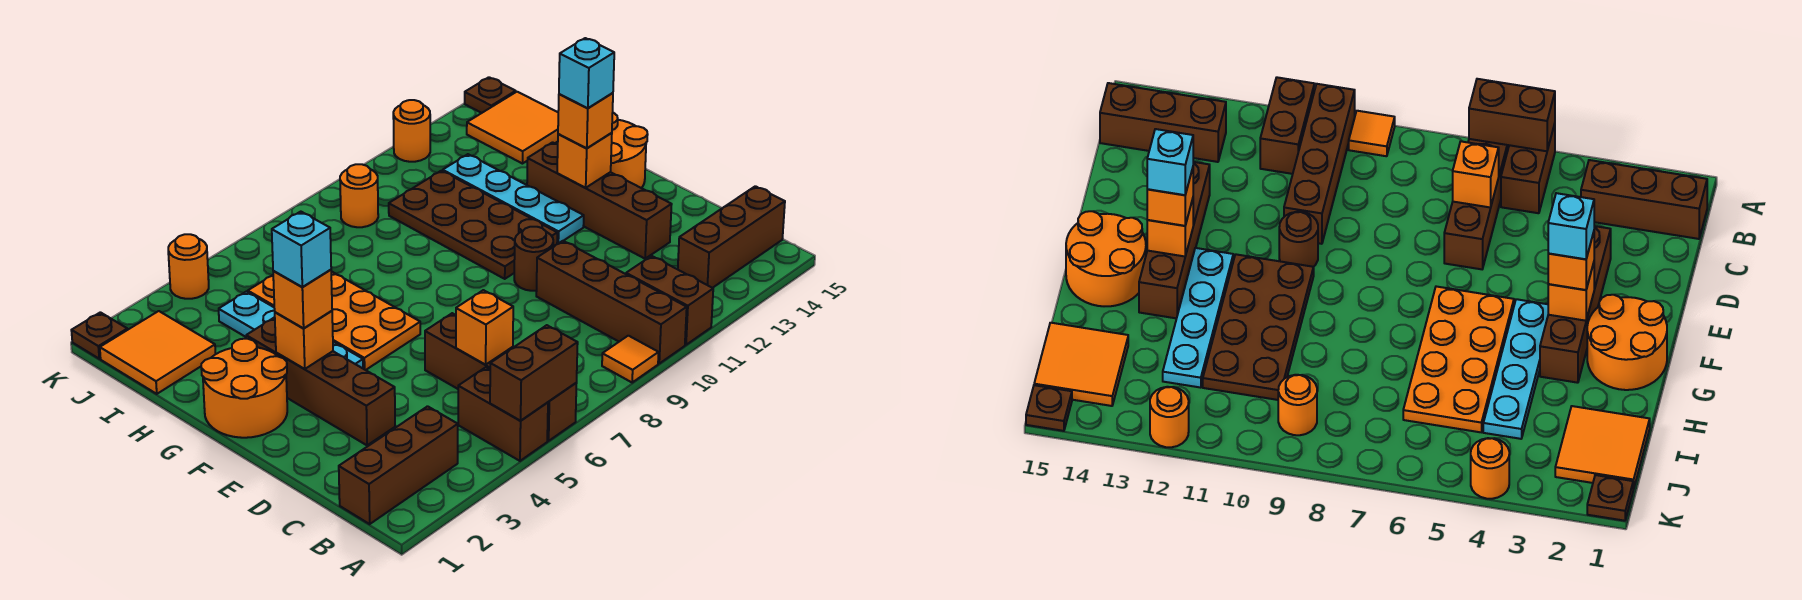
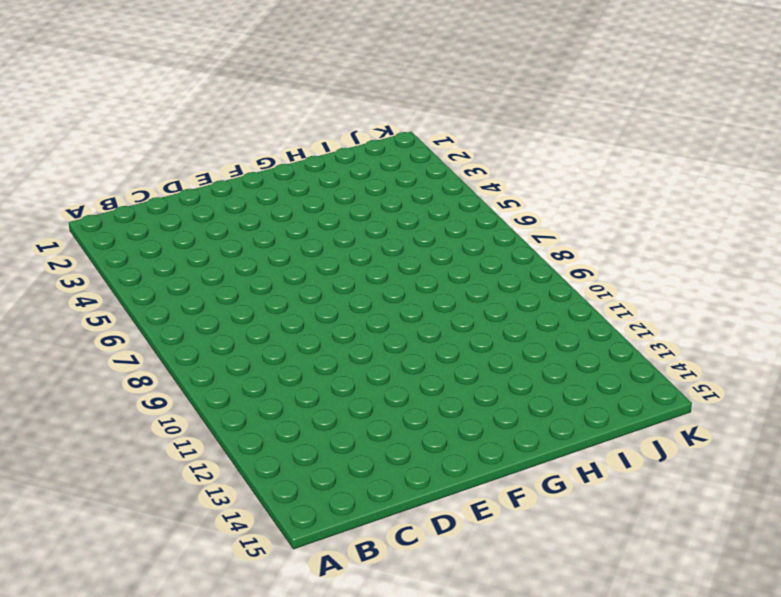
none -> brown 1x2 brick [458,367,548,461]
none -> brown 1x4 brick [425,313,577,441]
none -> orange 1x1 tile [602,336,659,382]
none -> brown 1x4 brick [536,241,687,363]

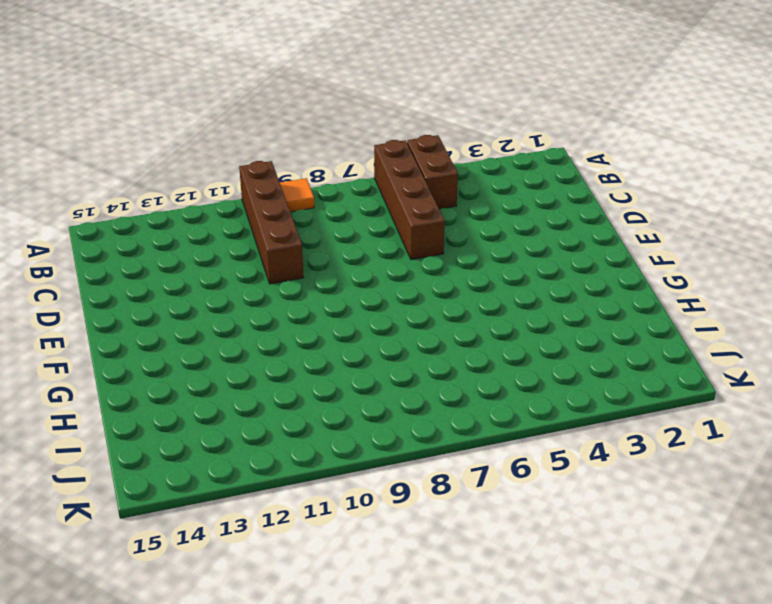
none -> brown 1x2 brick [626,256,713,345]
none -> brown 1x3 brick [339,406,458,524]
none -> brown 1x3 brick [678,186,785,288]
none -> brown 1x4 brick [246,317,395,445]

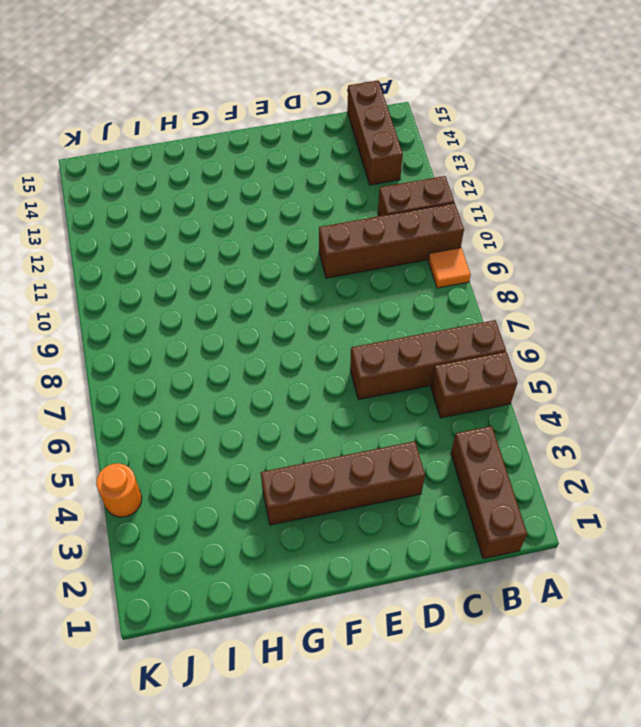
none -> brown 1x4 brick [527,142,672,259]
none -> brown 1x1 round brick [514,227,553,291]
none -> orange 2x2 round brick [201,339,287,438]
none -> cyan 1x4 plate [219,292,363,368]

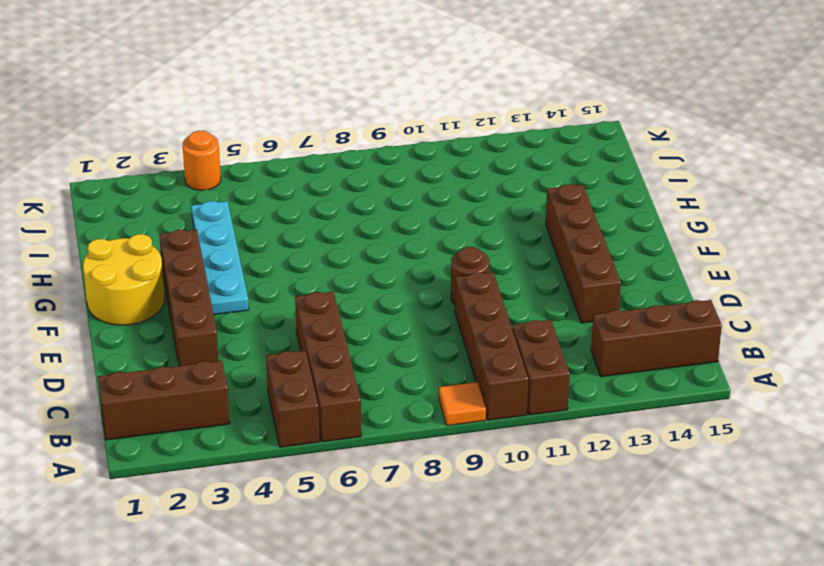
yellow 2x2 round brick [83,234,165,325] -> orange 2x2 round brick [201,339,287,438]
none -> orange 2x4 plate [248,271,420,370]
none -> brown 2x4 plate [389,171,557,279]
none -> cyan 1x4 plate [443,154,584,244]
none -> orange 2x2 round brick [611,113,648,188]

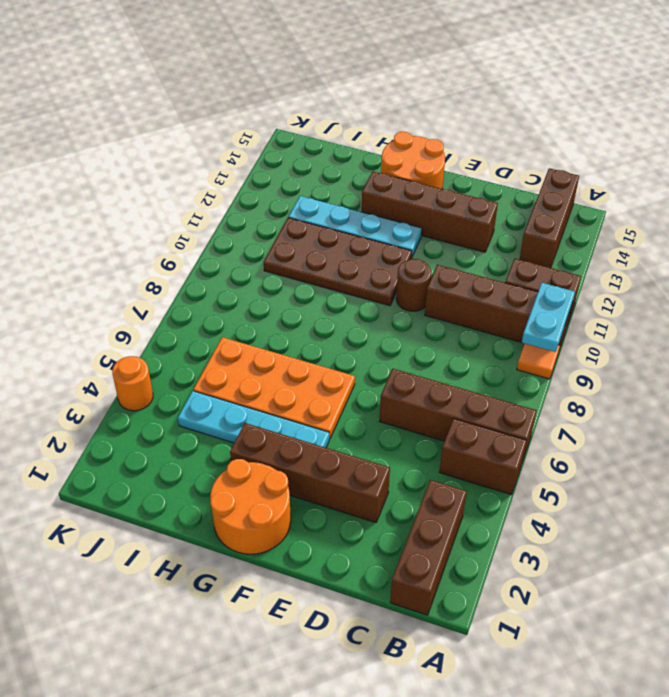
cyan 1x2 plate [522,283,575,352] -> none
none -> orange 2x2 tile [100,311,216,394]
none -> orange 2x2 tile [467,92,558,164]
none -> orange 1x1 round brick [340,164,378,227]
none -> brown 1x1 plate [71,312,127,359]

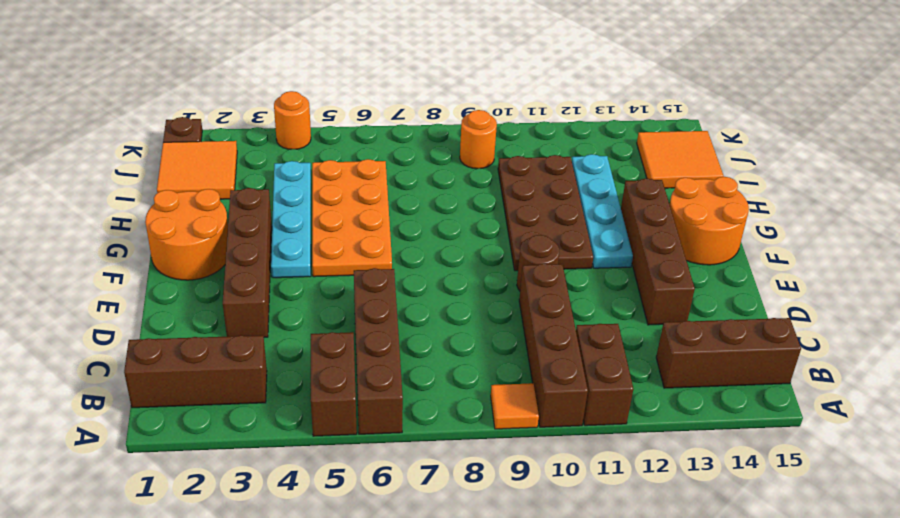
none -> orange 1x1 round brick [393,100,430,162]
none -> brown 1x1 plate [465,77,516,113]
none -> brown 1x2 brick [490,325,578,421]
none -> orange 1x1 brick [456,290,513,365]

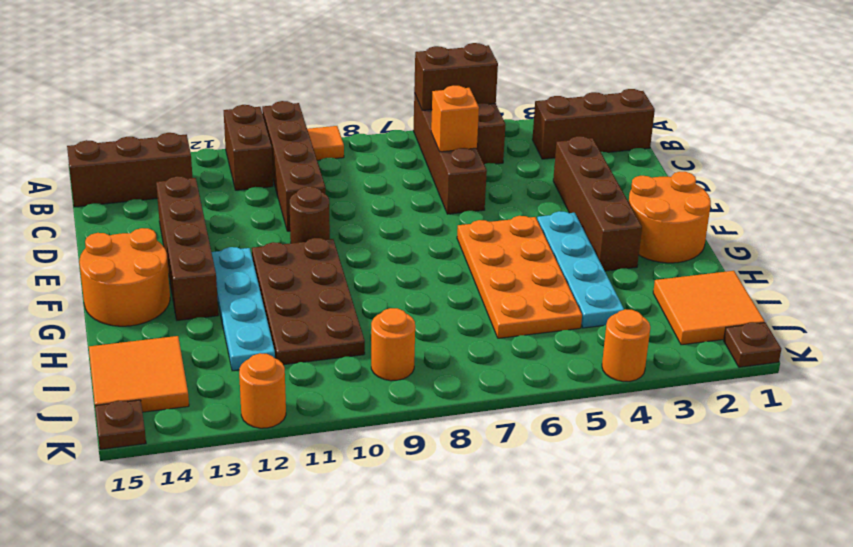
none -> orange 1x1 brick [275,311,333,369]
none -> orange 1x1 brick [557,133,612,188]
none -> orange 1x1 brick [273,270,332,328]
none -> orange 1x1 brick [558,93,613,148]

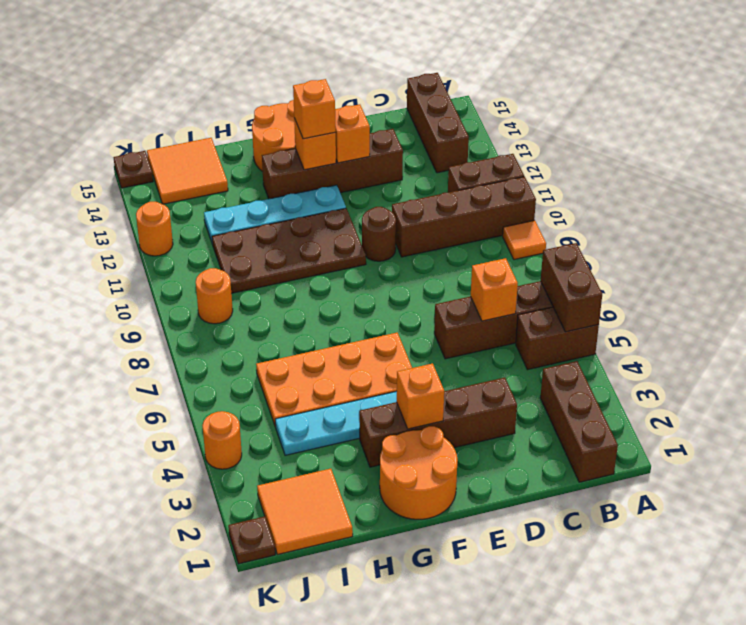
orange 1x1 brick [335,104,370,163] -> orange 1x1 brick moved to [273,270,332,328]
none -> cyan 1x1 brick [272,212,331,287]
none -> cyan 1x1 brick [559,38,614,108]

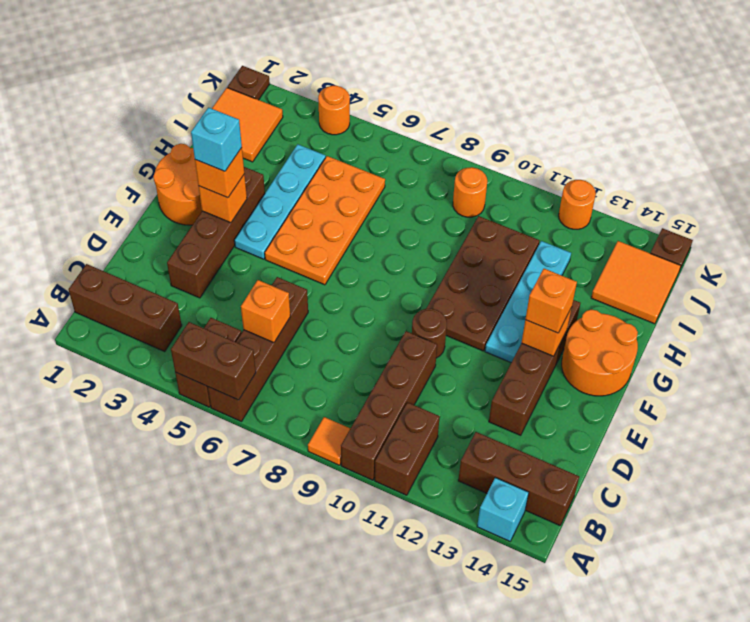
cyan 1x1 brick [477,478,529,541] -> cyan 1x1 brick moved to [559,38,614,108]

